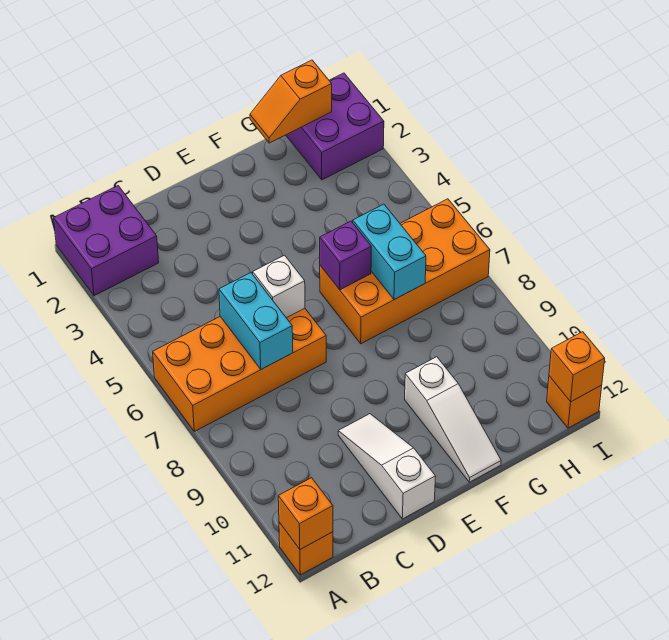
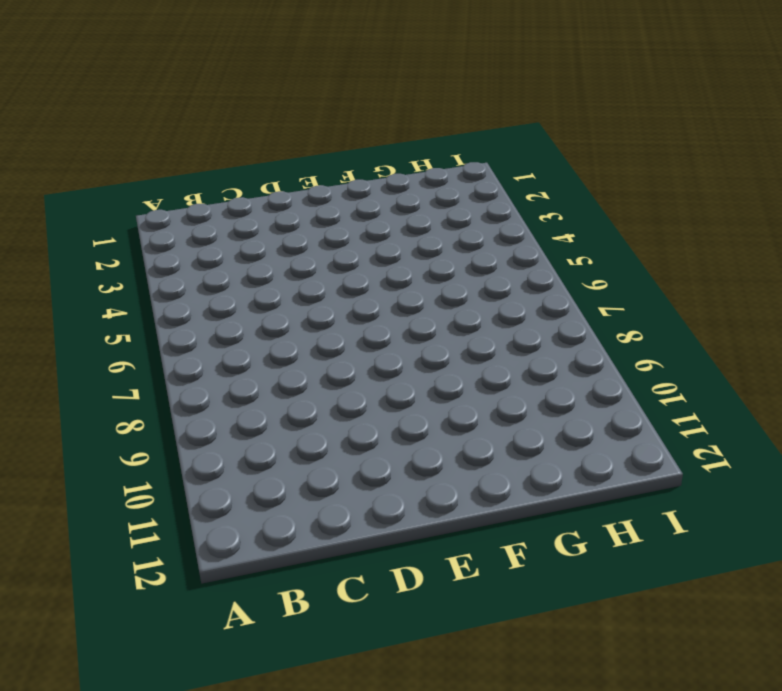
none -> purple 2x2 brick [53,186,159,296]
none -> orange 2x4 brick [153,308,326,431]
none -> orange 1x1 brick [279,522,333,575]

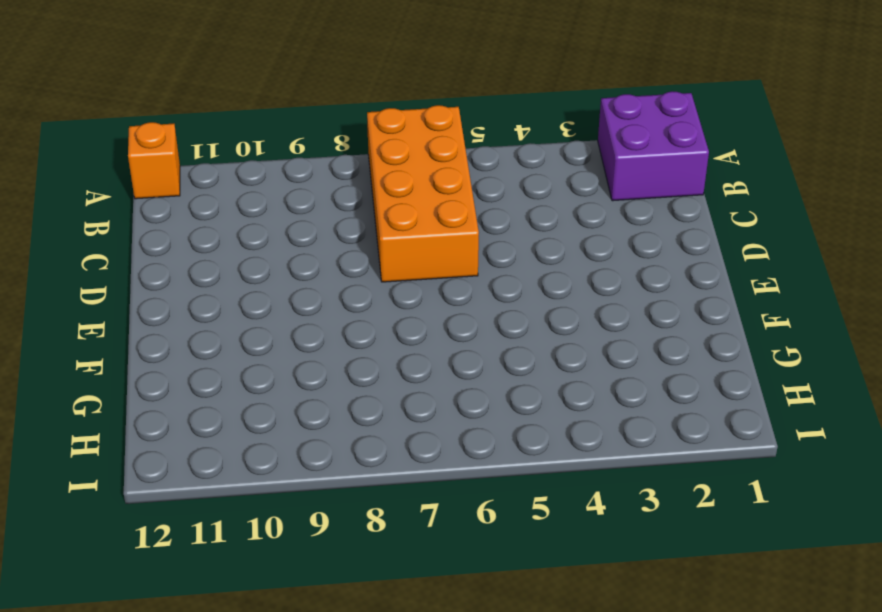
none -> white 1x3 slope [338,414,436,519]
none -> orange 2x4 brick [320,199,490,344]
none -> white 1x3 slope [405,357,501,482]

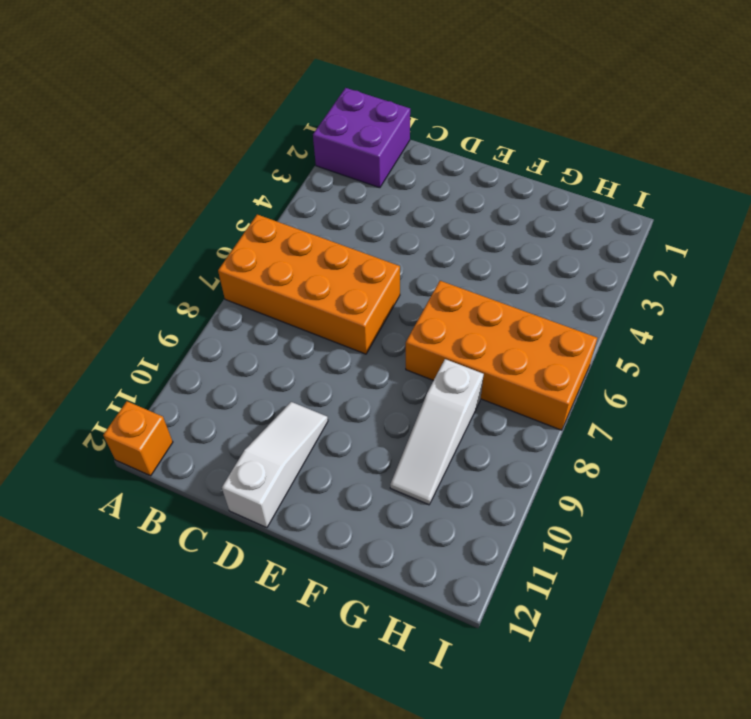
white 1x3 slope [390,359,484,505] -> white 1x3 slope moved to [405,357,501,482]
none -> purple 2x2 brick [286,73,384,180]
none -> orange 1x1 brick [547,376,602,428]
none -> orange 1x1 brick [278,478,333,549]

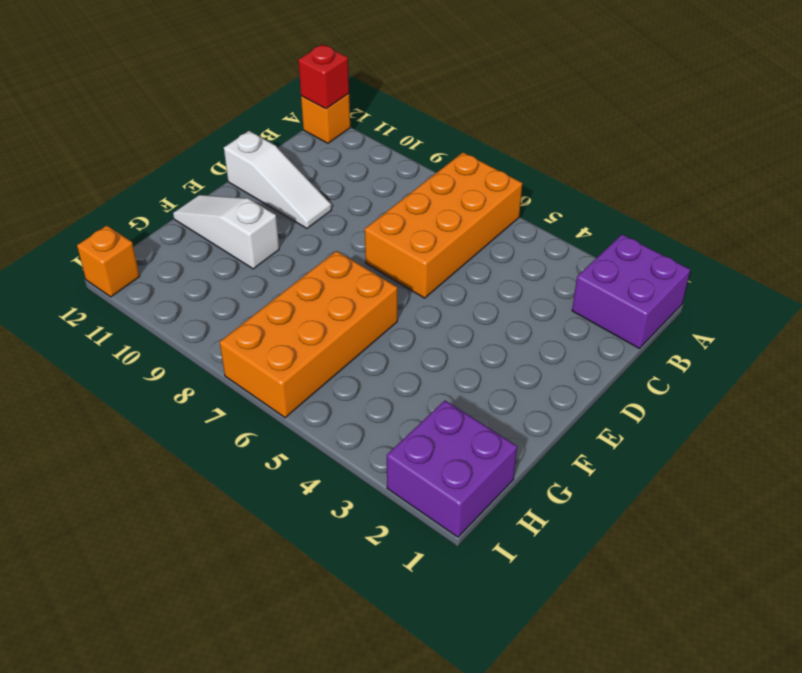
red 1x1 brick [298,45,349,109] -> orange 1x1 brick [278,478,333,549]
none -> cyan 1x2 brick [219,273,293,369]
none -> white 1x1 brick [253,255,305,318]
none -> purple 1x1 brick [320,221,371,290]

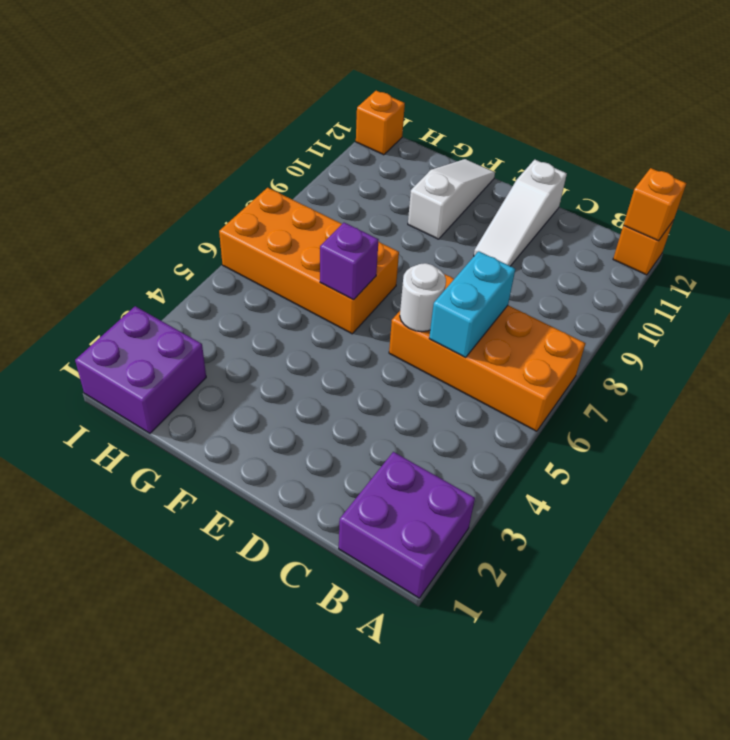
white 1x1 round brick [400,263,446,332] -> white 1x1 brick [253,255,305,318]
none -> orange 1x2 slope [250,60,332,143]
none -> cyan 1x2 brick [353,204,426,300]
none -> orange 1x1 brick [549,332,605,402]

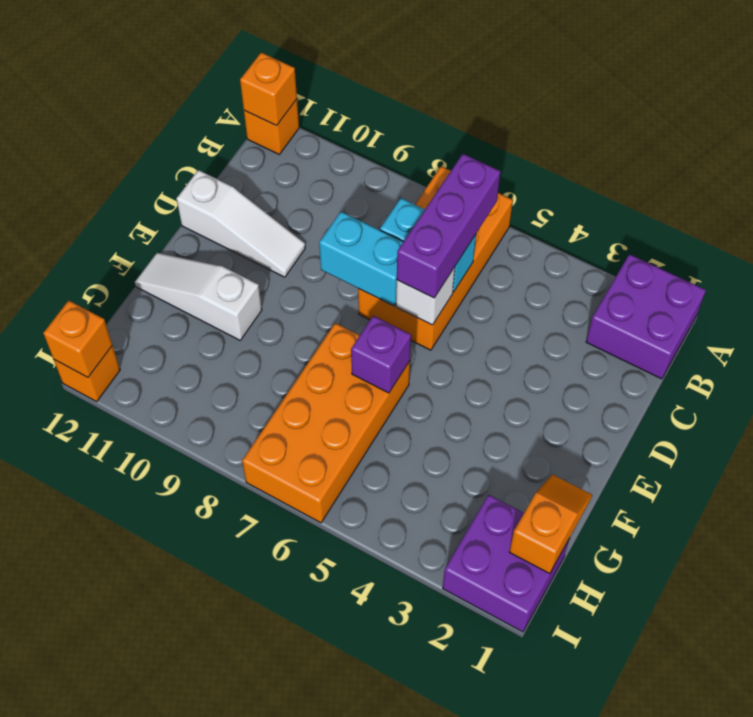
purple 1x3 brick [397,154,500,298] -> none
cyan 1x2 brick [319,212,403,306] -> cyan 1x2 brick moved to [353,204,426,300]

